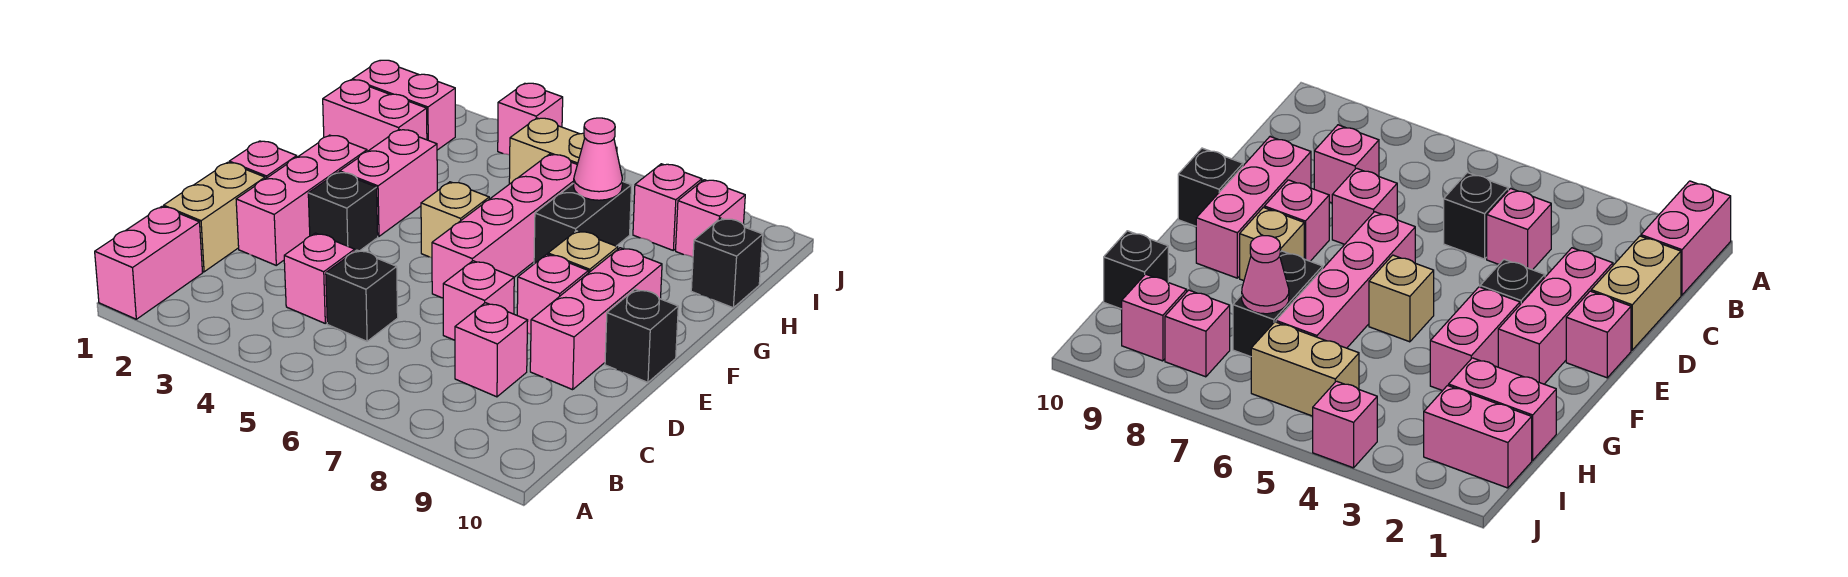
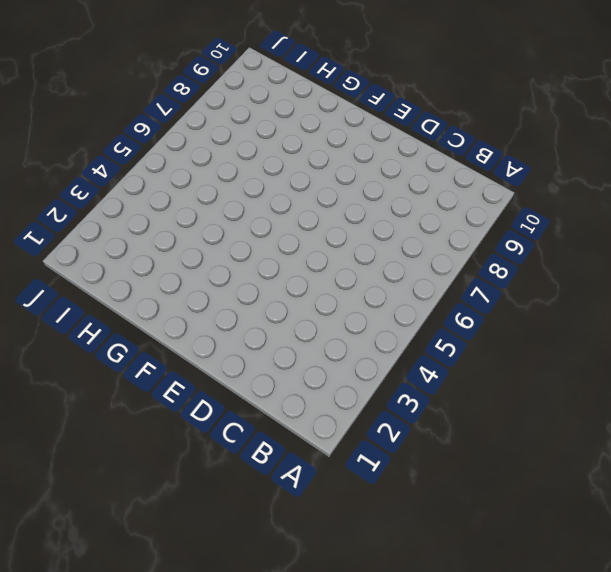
none -> pink 1x2 brick [95,207,203,319]
none -> tan 1x2 brick [164,162,265,272]
none -> pink 1x1 brick [284,233,355,323]

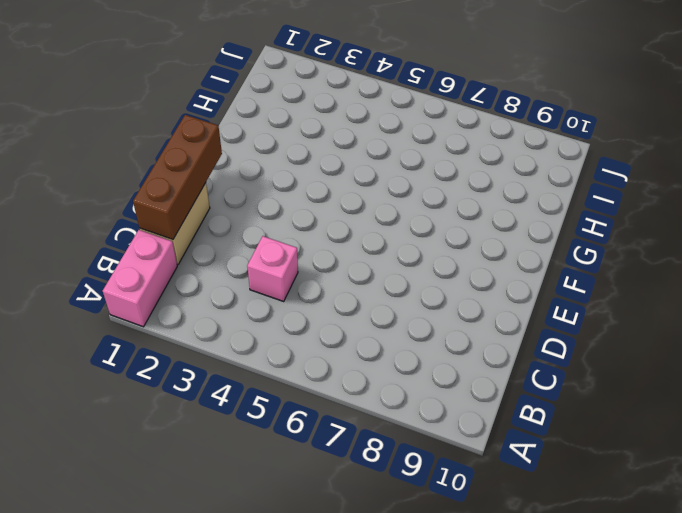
brown 1x3 brick [133,115,222,239] -> none
none -> black 1x1 brick [326,250,398,341]
none -> pink 1x1 brick [455,303,528,397]
none -> pink 1x3 brick [236,135,367,265]

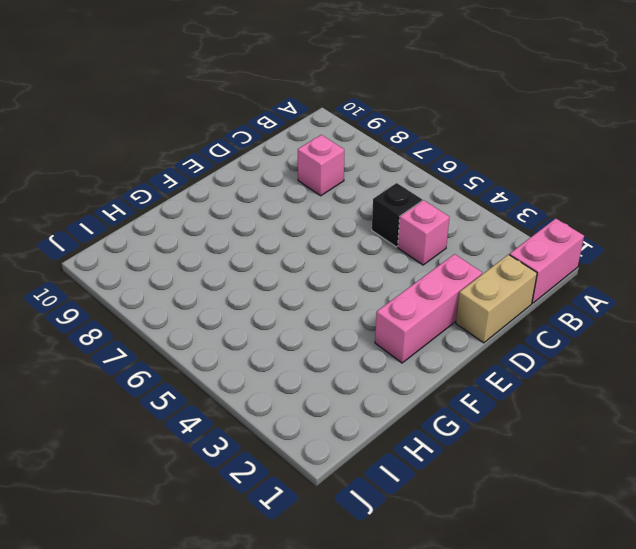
none -> pink 1x1 brick [443,261,514,340]
none -> pink 1x3 brick [530,248,662,390]
none -> pink 1x1 brick [229,141,297,179]

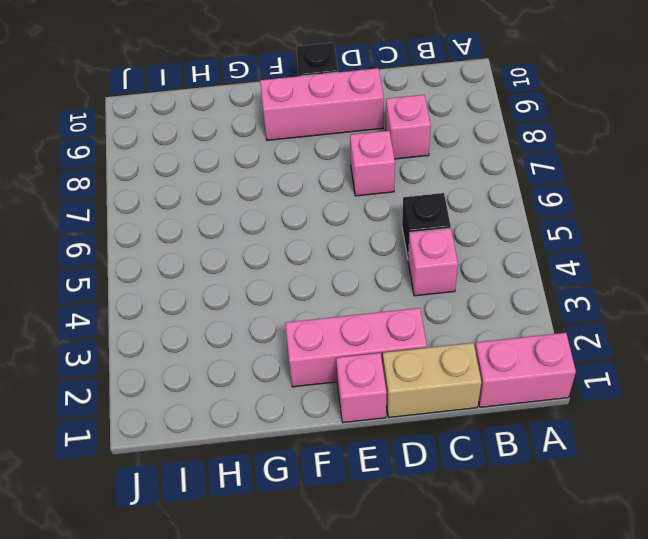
none -> black 1x1 brick [308,172,378,251]
none -> pink 1x4 brick [432,154,577,298]
none -> pink 1x1 brick [517,254,588,334]

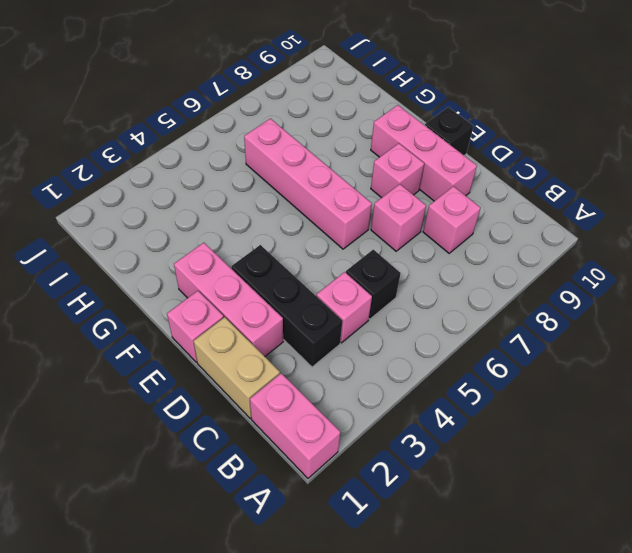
black 1x3 brick [231,245,342,367] -> black 1x1 brick [308,172,378,251]
none -> pink 1x2 brick [340,130,437,236]
none -> tan 1x1 brick [421,182,489,258]
none -> tan 1x1 brick [548,231,618,273]

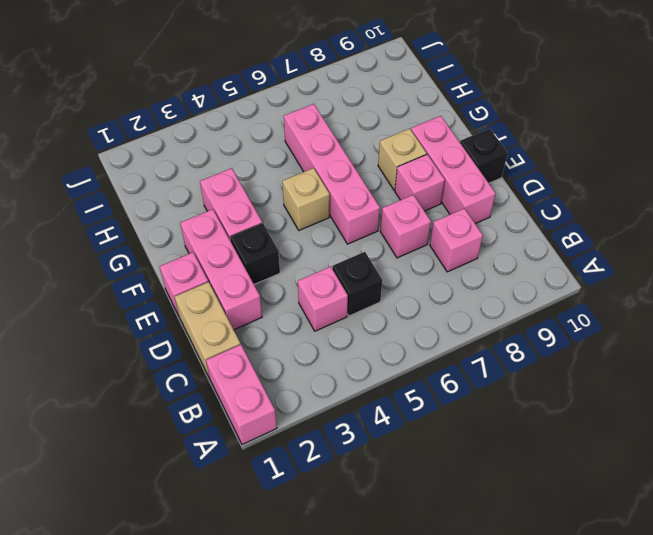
none -> black 1x2 brick [534,181,631,264]
none -> pink 1x2 brick [323,80,427,152]
none -> black 1x1 brick [691,218,763,308]

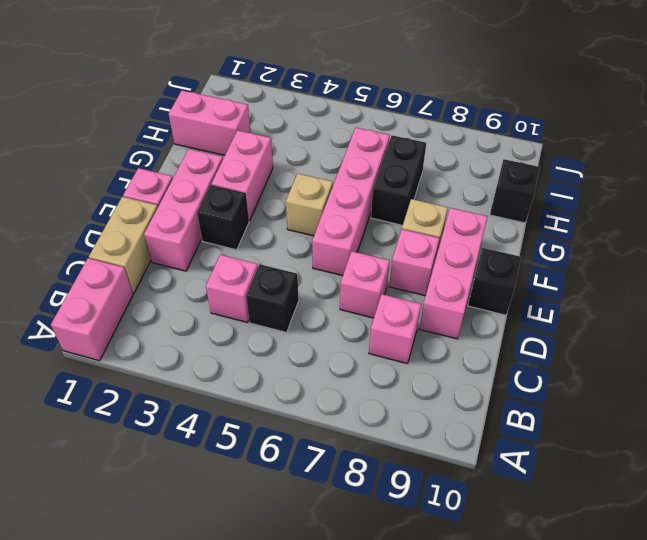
none -> pink 1x2 brick [352,60,455,150]
none -> tan 1x2 brick [509,118,617,184]
none -> pink 1x1 brick [633,164,702,250]

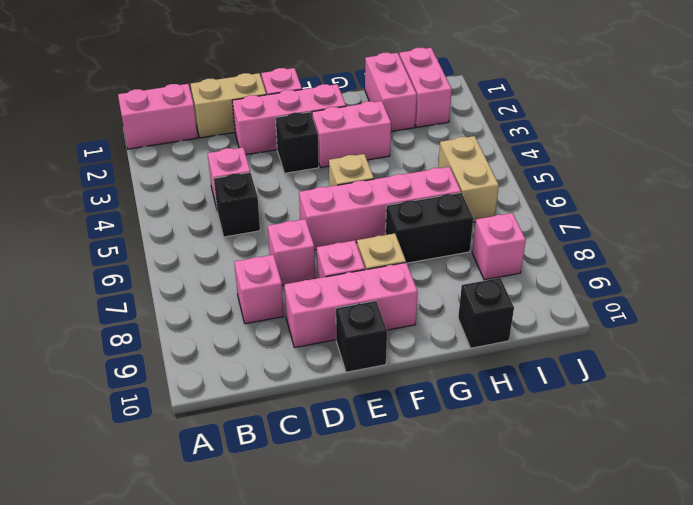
none -> pink 1x1 brick [676,180,745,257]
none -> pink 1x1 brick [498,83,563,155]
none -> pink 1x1 cone [574,118,622,200]

